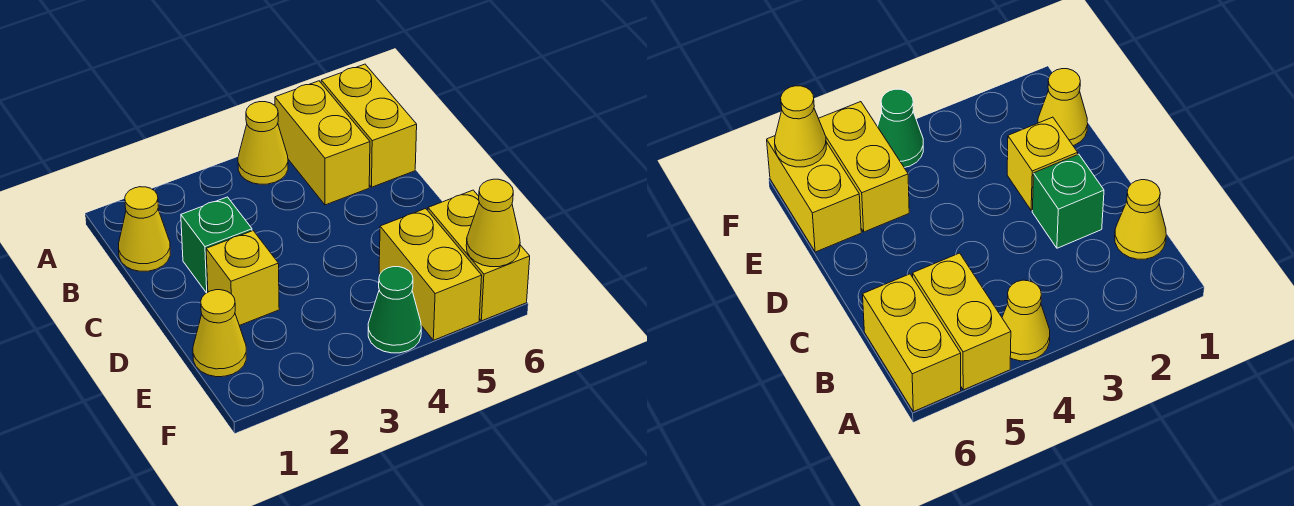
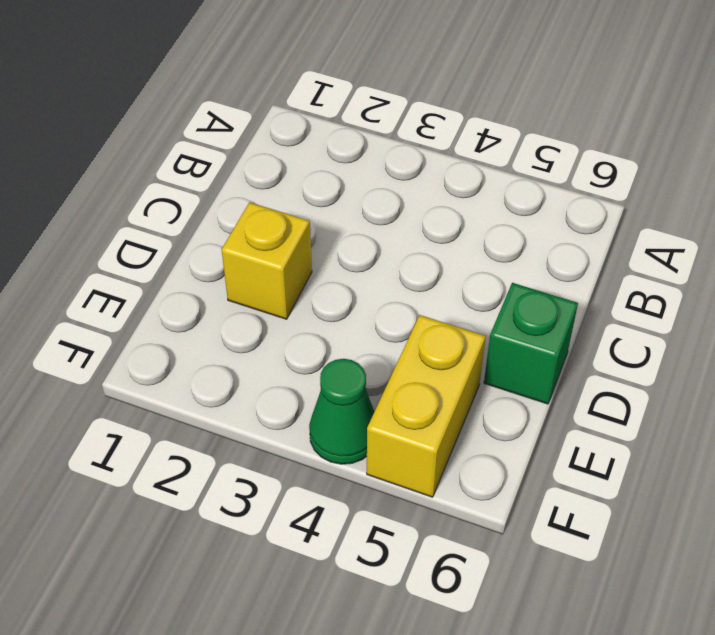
green 1x1 brick [484,283,578,404] -> green 1x1 brick moved to [181,197,252,293]
none -> yellow 1x1 cone [238,102,288,184]
none -> yellow 1x2 brick [275,81,370,205]

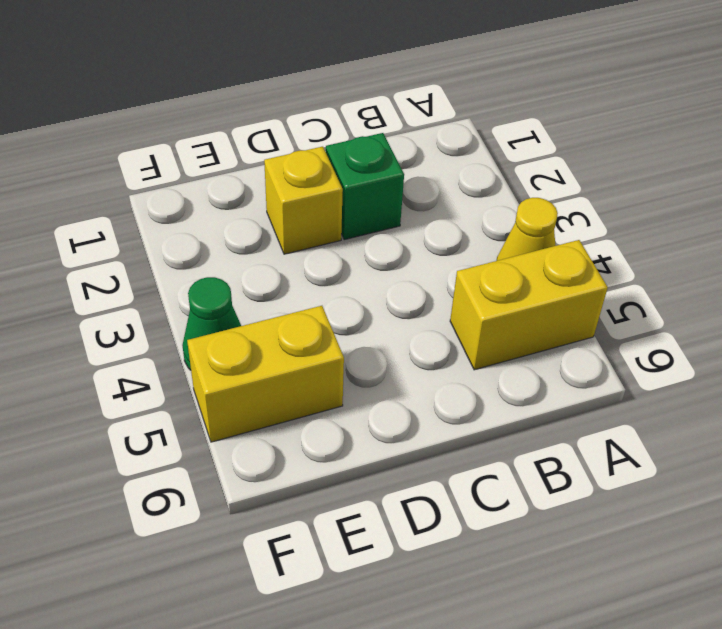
none -> yellow 1x2 brick [321,64,417,187]
none -> yellow 1x1 cone [119,187,170,271]

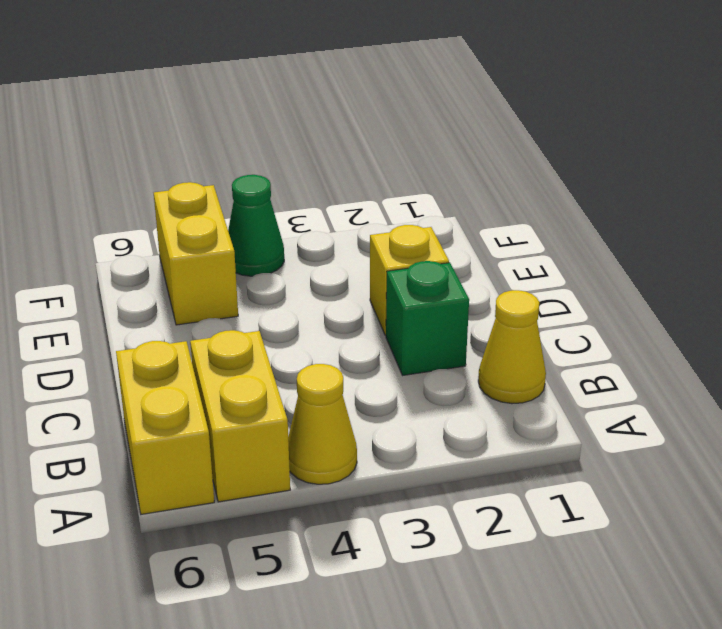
none -> yellow 1x1 cone [193,290,246,377]
none -> yellow 1x2 brick [428,190,530,321]

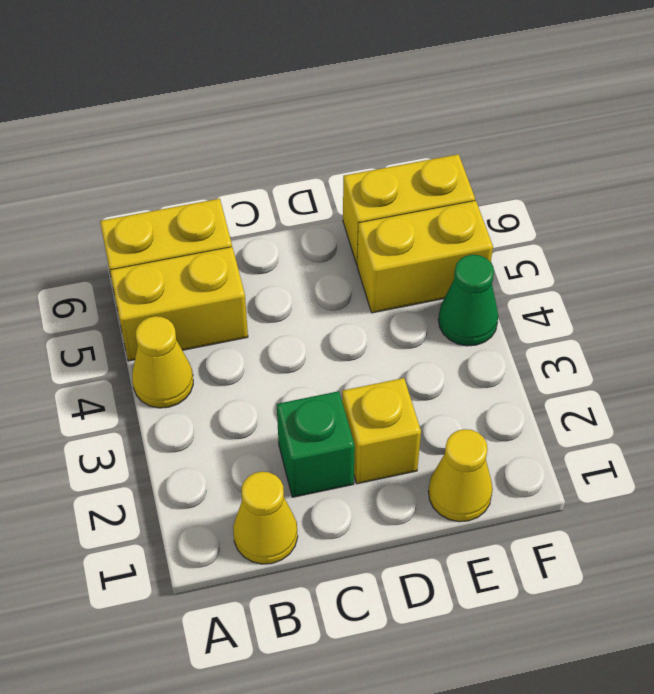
none -> yellow 1x1 cone [466,179,520,267]

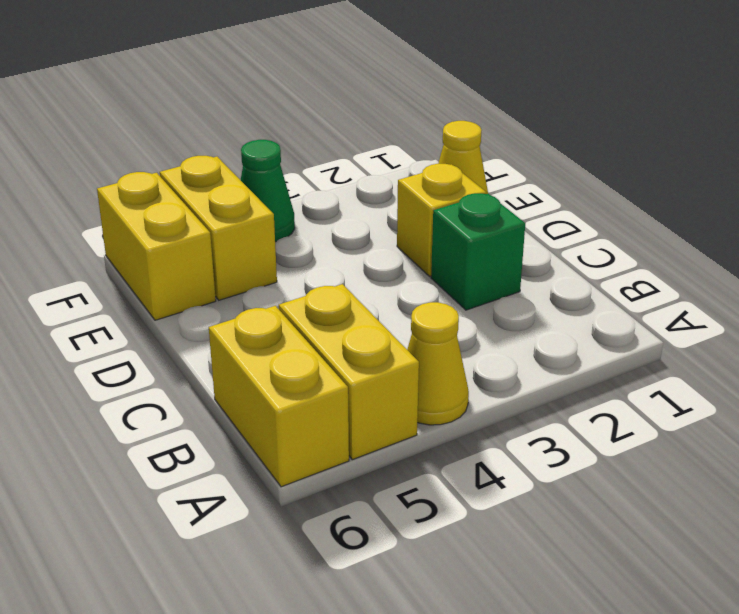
none -> yellow 1x1 cone [119,187,170,271]
none -> yellow 1x1 cone [466,179,520,267]

